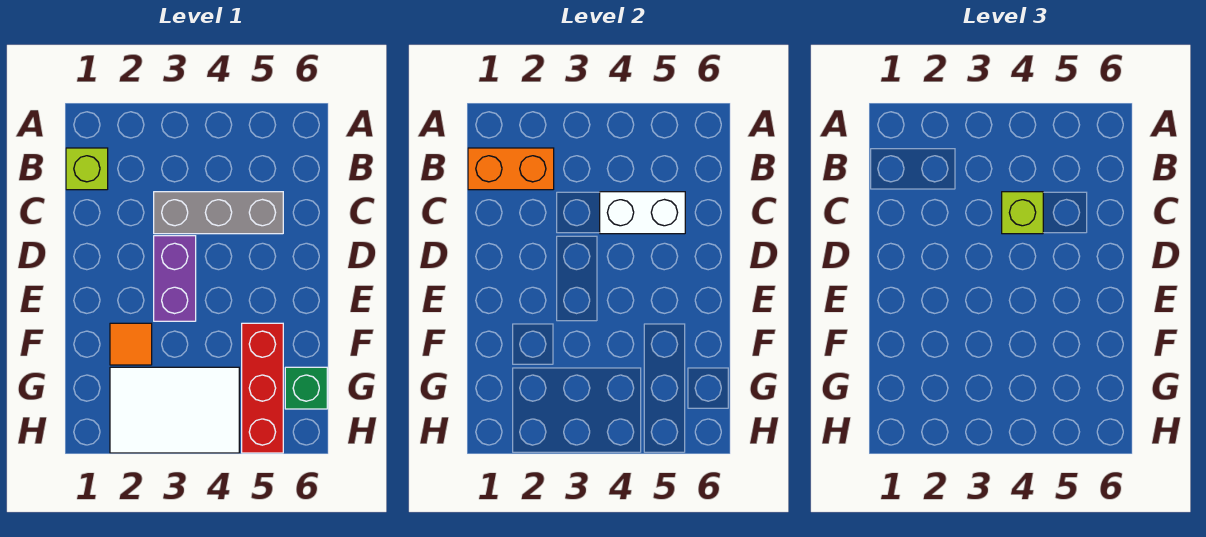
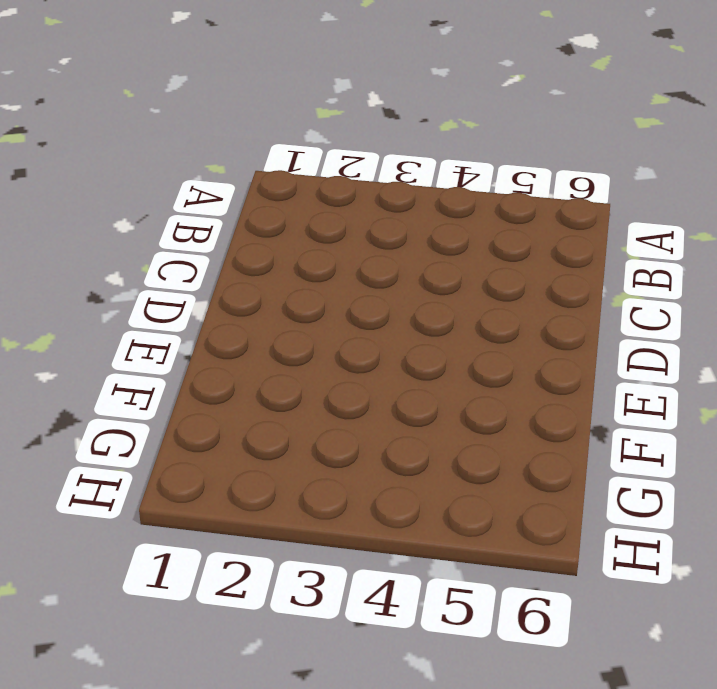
none -> lime 1x1 brick [66,148,108,190]
none -> grey 1x3 brick [154,192,283,234]

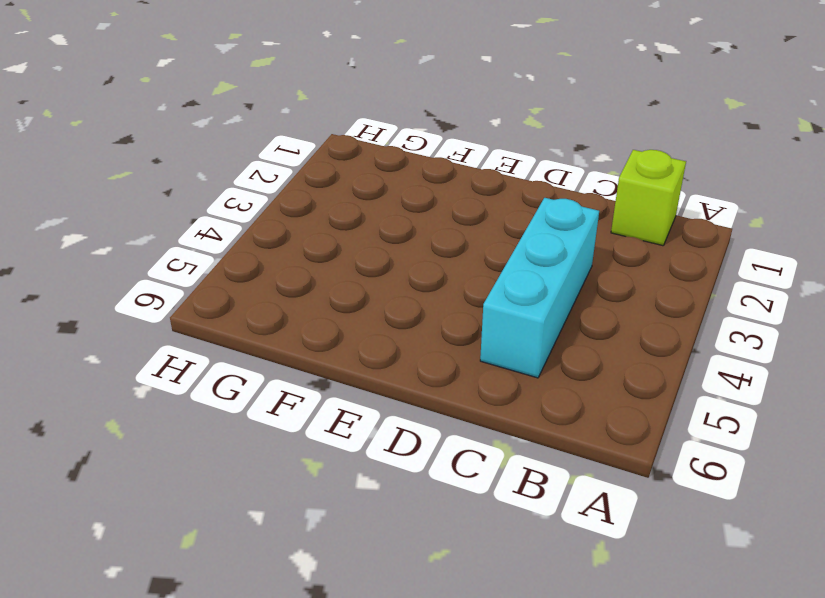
cyan 1x3 brick [480,198,599,378] -> grey 1x3 brick [154,192,283,234]
none -> purple 1x2 brick [154,236,196,321]
none -> orange 1x1 tile [110,323,152,365]

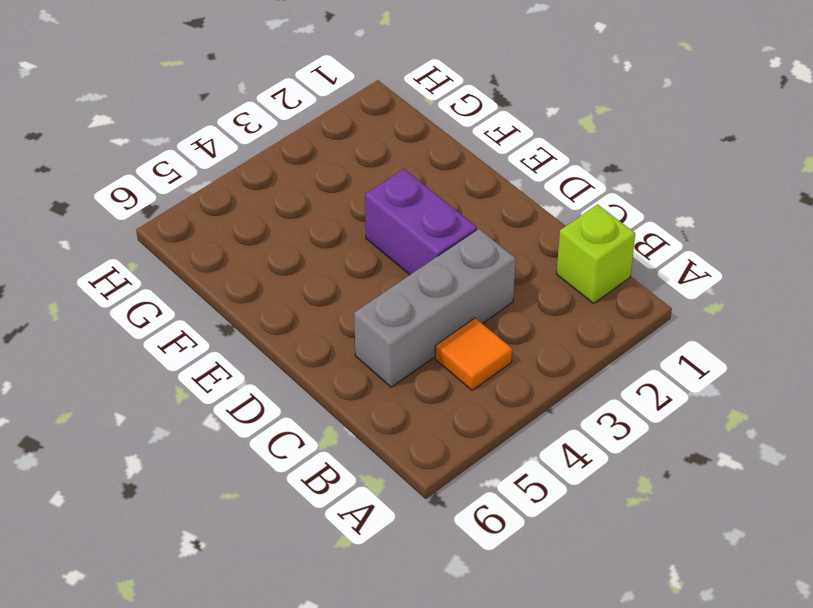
orange 1x1 tile [435,318,512,390] -> orange 1x1 tile moved to [110,323,152,365]
none -> red 1x3 brick [242,323,283,453]
none -> white 2x3 tile [110,367,239,453]

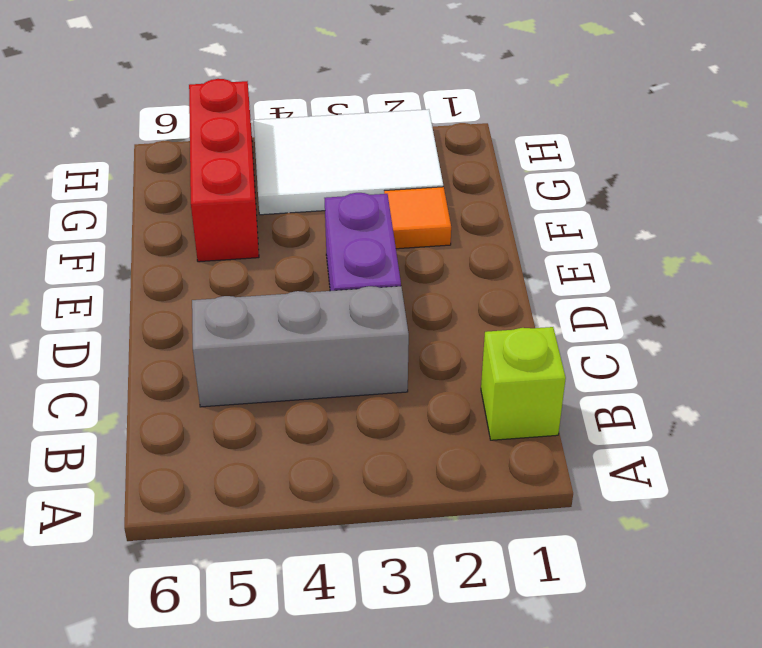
none -> green 1x1 brick [285,367,327,409]
none -> orange 1x2 brick [468,148,554,190]

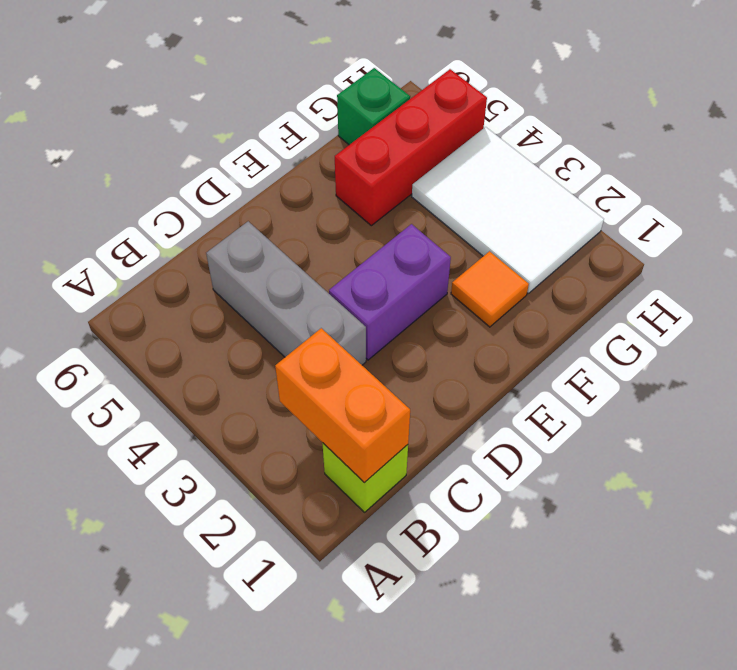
none -> white 1x2 brick [600,192,685,234]
none -> lime 1x1 brick [1002,192,1043,234]

